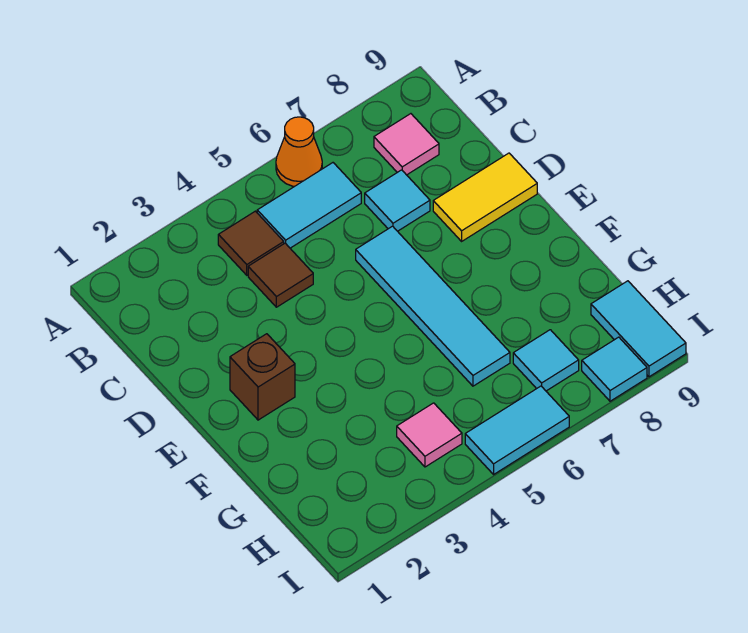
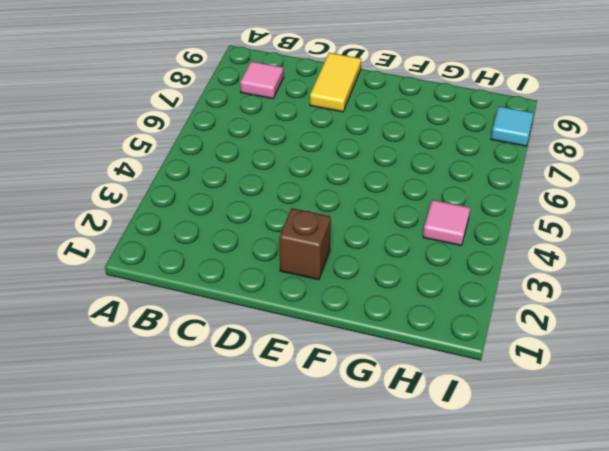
none -> orange 1x1 cone [276,117,322,186]
none -> brown 1x1 tile [218,211,284,275]
none -> cyan 1x2 tile [257,163,361,248]

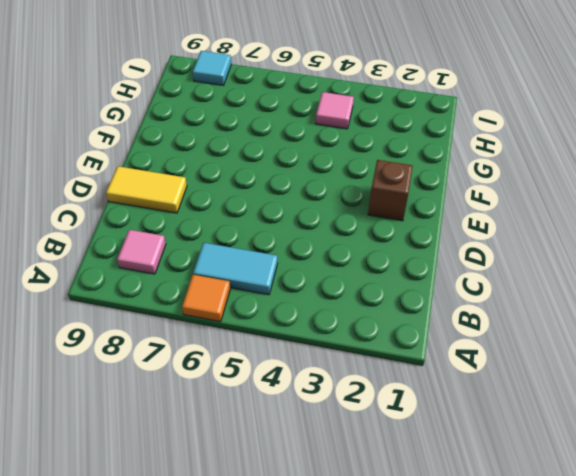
orange 1x1 tile [182,275,230,322] -> orange 1x1 cone [276,117,322,186]
none -> brown 1x1 tile [218,211,284,275]
none -> brown 1x1 tile [248,243,313,307]
none -> cyan 1x1 tile [365,170,430,231]

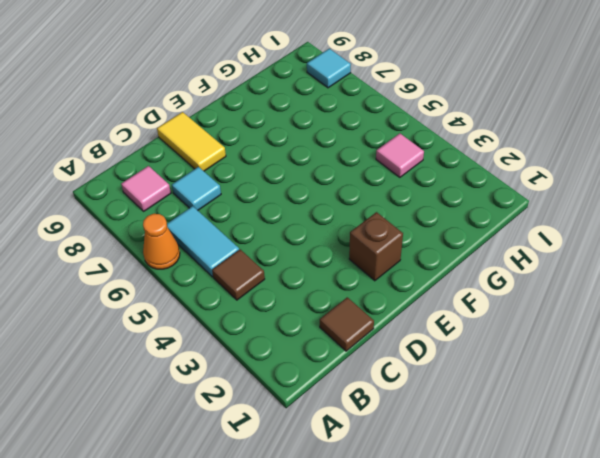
brown 1x1 tile [320,297,374,351] -> brown 1x1 tile moved to [248,243,313,307]
none -> cyan 1x4 tile [356,226,510,386]
none -> cyan 1x1 tile [513,330,579,391]
none -> cyan 1x2 tile [591,281,686,377]

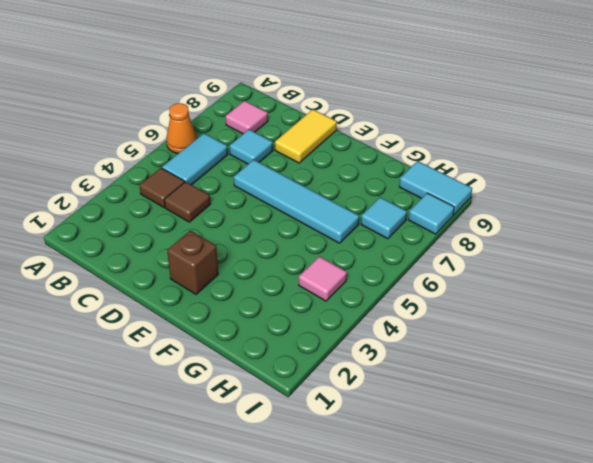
none -> cyan 1x2 tile [465,386,569,474]

